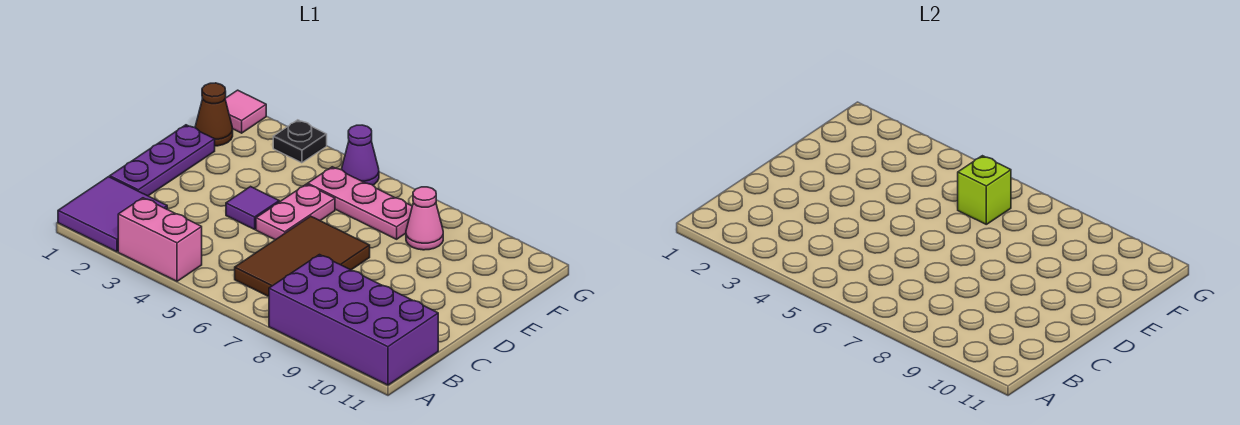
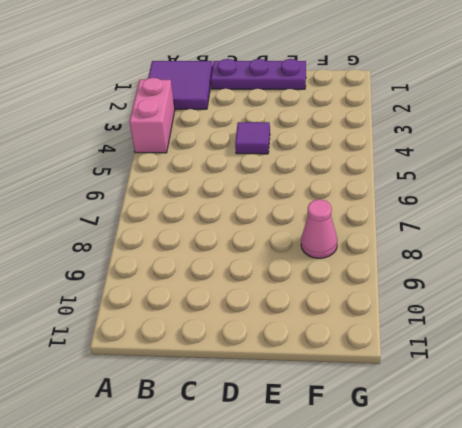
none -> purple 2x4 brick [269,255,438,385]
none -> brown 2x3 tile [235,216,370,297]
none -> pink 1x2 plate [256,184,335,240]

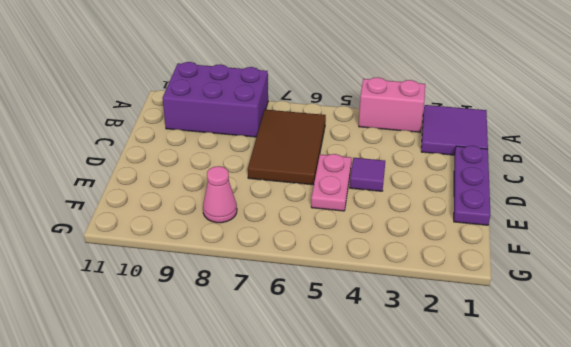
purple 2x3 brick [163,62,268,137] -> purple 2x4 brick [269,255,438,385]
none -> brown 1x1 cone [195,83,233,146]
none -> pink 1x3 plate [308,167,412,239]
none -> pink 1x1 tile [225,90,266,133]

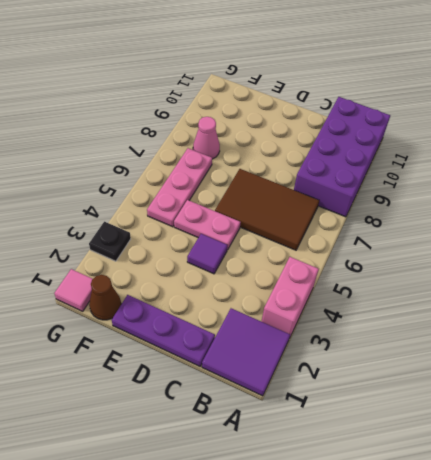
none -> purple 1x1 cone [341,125,379,185]
none -> lime 1x1 brick [958,156,1011,224]

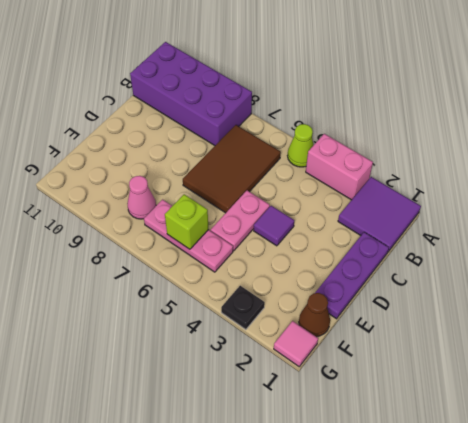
lime 1x1 cone [287,124,313,167] -> none
none -> purple 1x1 cone [341,125,379,185]

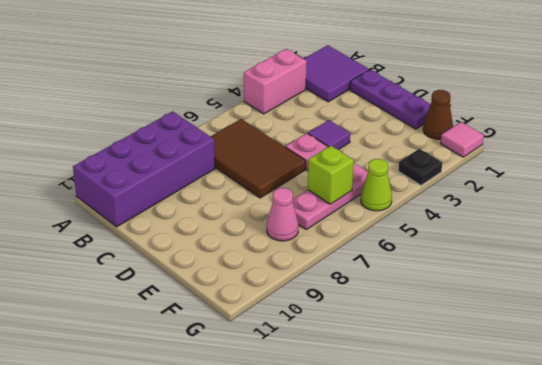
lime 1x1 cone [361,159,392,211] -> purple 1x1 cone [341,125,379,185]

